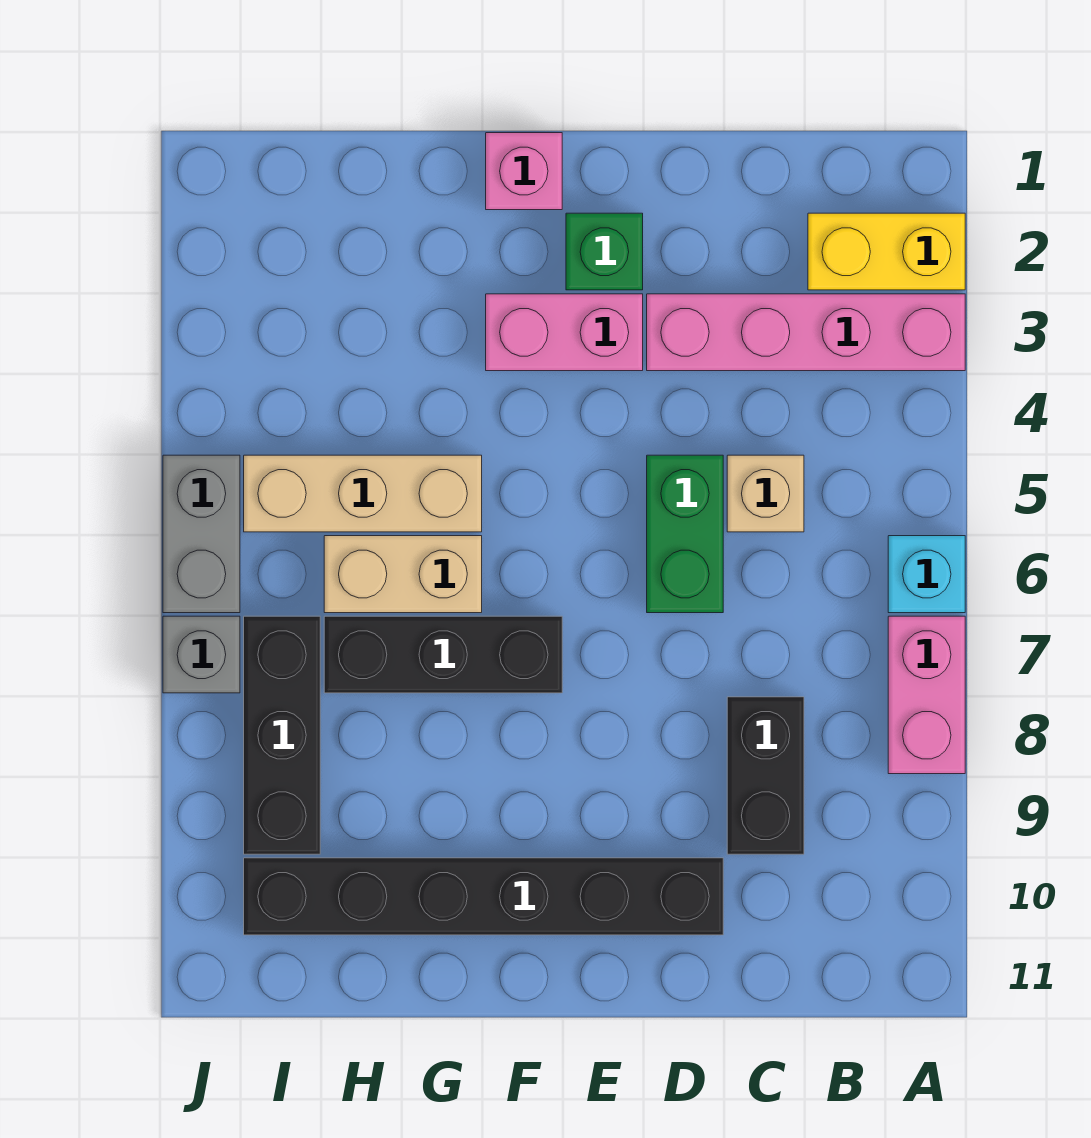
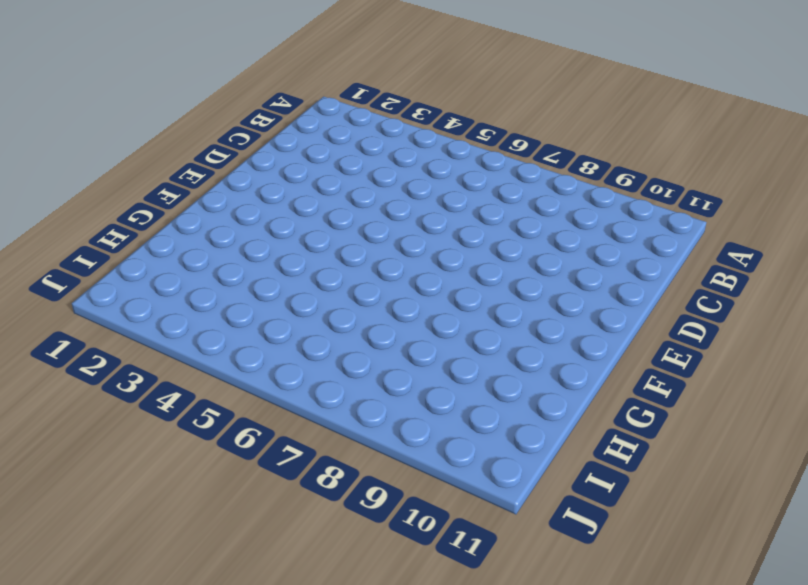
none -> yellow 1x2 brick [808,213,965,290]
none -> pink 1x4 brick [647,294,965,371]
none -> cyan 1x1 brick [888,536,965,613]

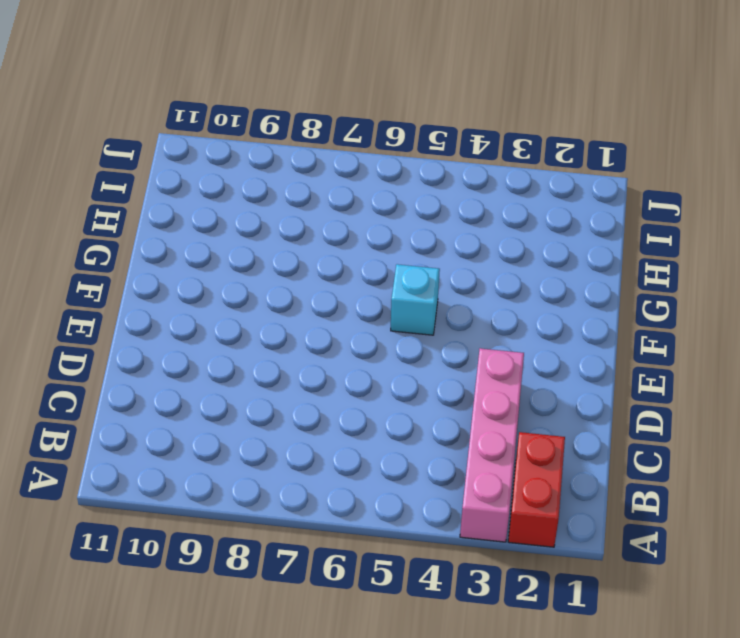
red 1x2 brick [508,432,565,547] -> yellow 1x2 brick [808,213,965,290]
cyan 1x1 brick [391,264,440,335] -> cyan 1x1 brick moved to [888,536,965,613]
none -> pink 1x2 brick [888,616,965,774]
none -> tan 1x1 brick [727,455,804,532]
none -> black 1x2 brick [727,697,804,854]

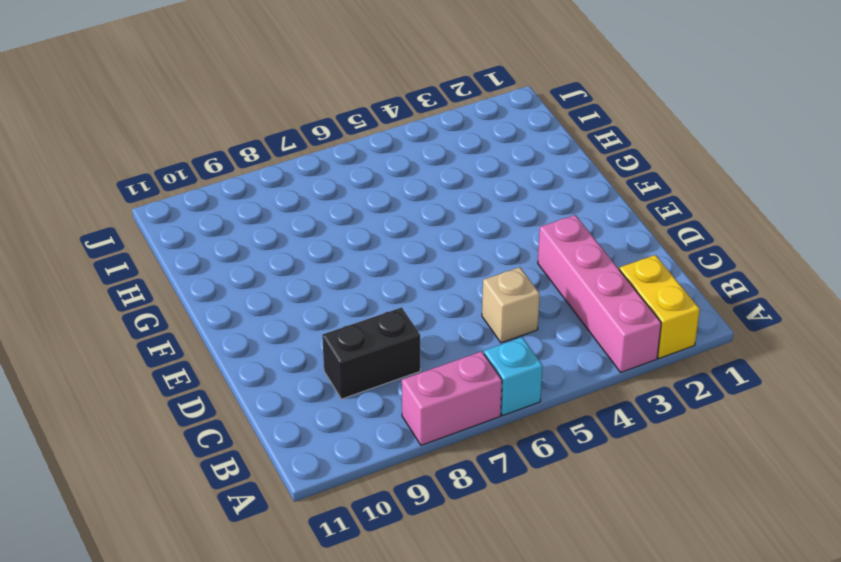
none -> green 1x2 brick [647,455,723,613]
none -> black 1x6 brick [244,858,723,935]
none -> green 1x1 brick [566,213,643,290]

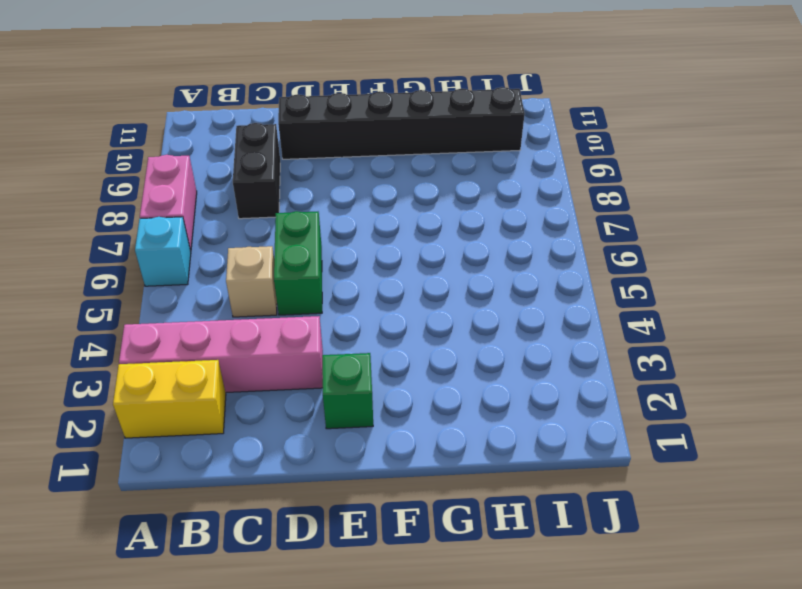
none -> pink 1x2 brick [486,294,643,371]
none -> pink 1x1 brick [486,133,562,210]
none -> black 1x3 brick [324,616,562,693]

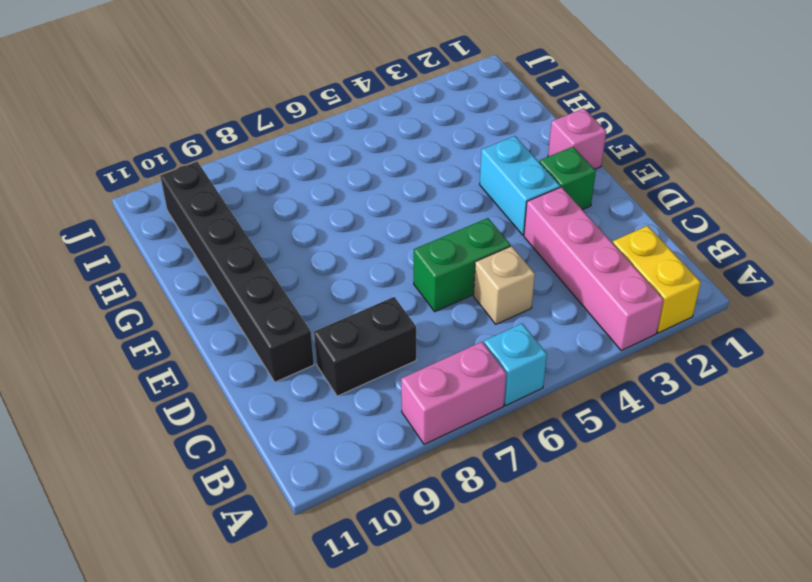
cyan 1x2 brick [480,136,560,235] -> pink 1x2 brick [486,294,643,371]
none -> black 1x3 brick [324,616,562,693]
none -> tan 1x3 brick [244,455,482,532]
none -> tan 1x2 brick [324,536,482,613]

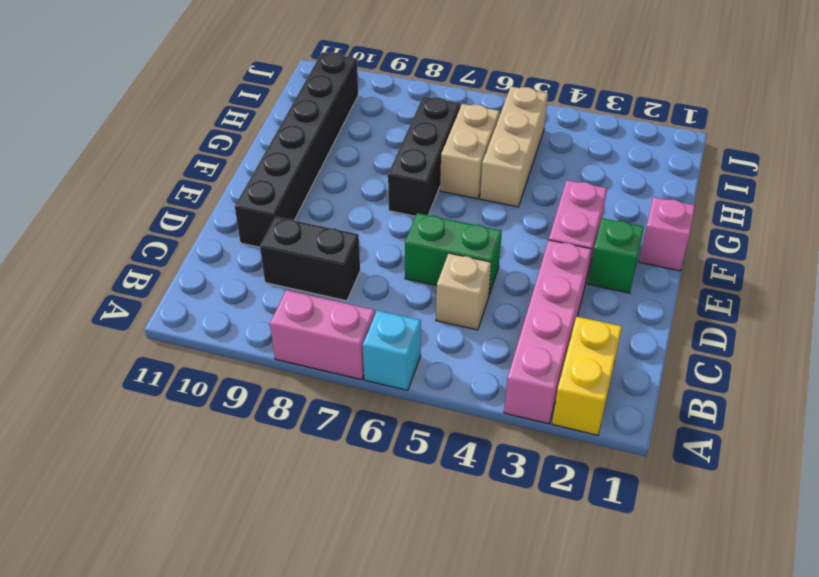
none -> black 1x3 brick [244,616,320,854]
none -> grey 1x2 brick [163,455,240,613]
none -> grey 1x1 brick [163,616,240,693]

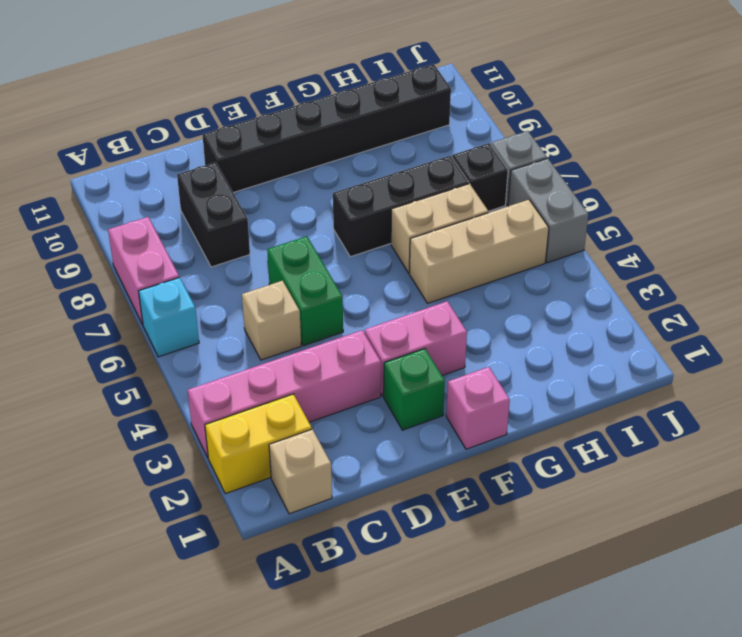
tan 1x1 brick [269,429,332,514] -> none
black 1x1 brick [452,143,508,211] -> black 1x3 brick [244,616,320,854]

